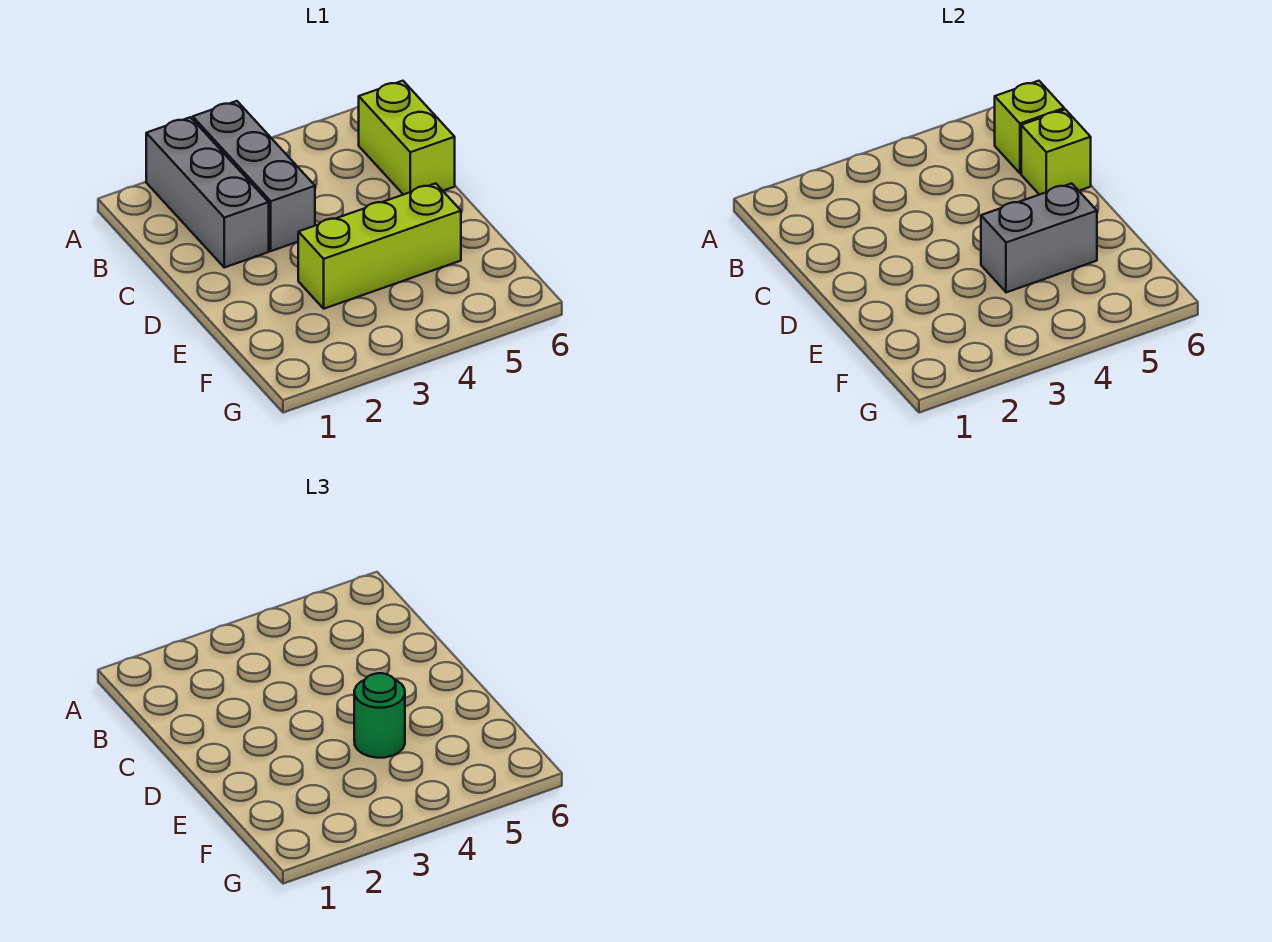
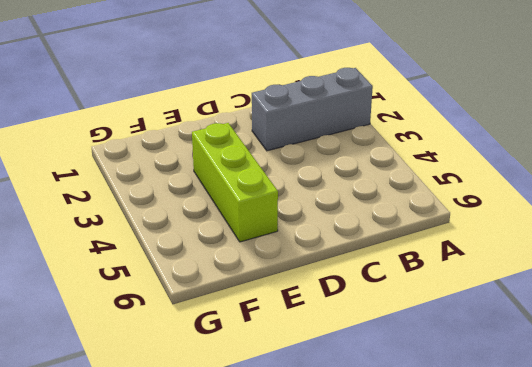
none -> grey 1x3 brick [193,101,315,251]
none -> lime 1x2 brick [359,81,455,195]

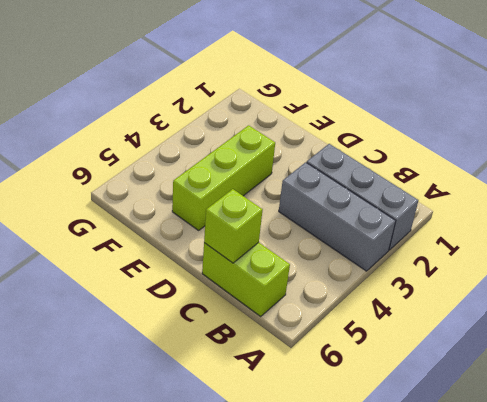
none -> lime 1x1 brick [995,81,1064,173]
none -> grey 1x2 brick [981,183,1097,292]

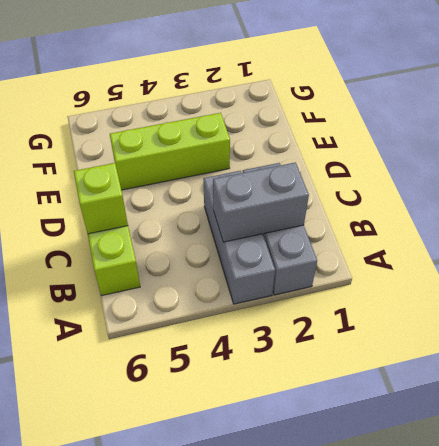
grey 1x2 brick [213,162,309,242] -> grey 1x2 brick moved to [981,183,1097,292]
none -> lime 1x1 brick [995,81,1064,173]
none -> green 1x1 round brick [354,673,405,758]

